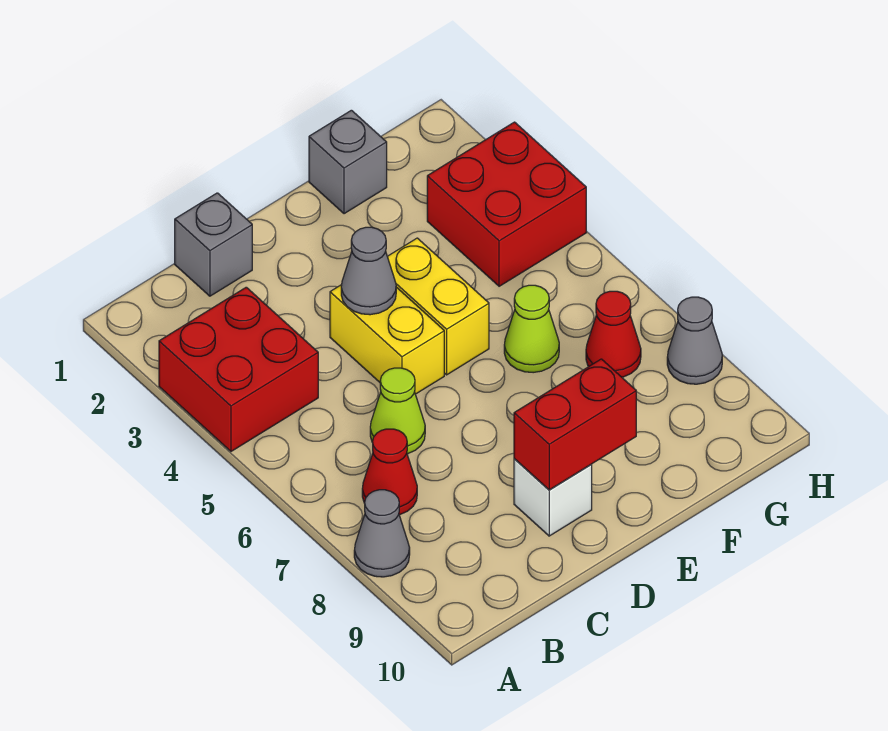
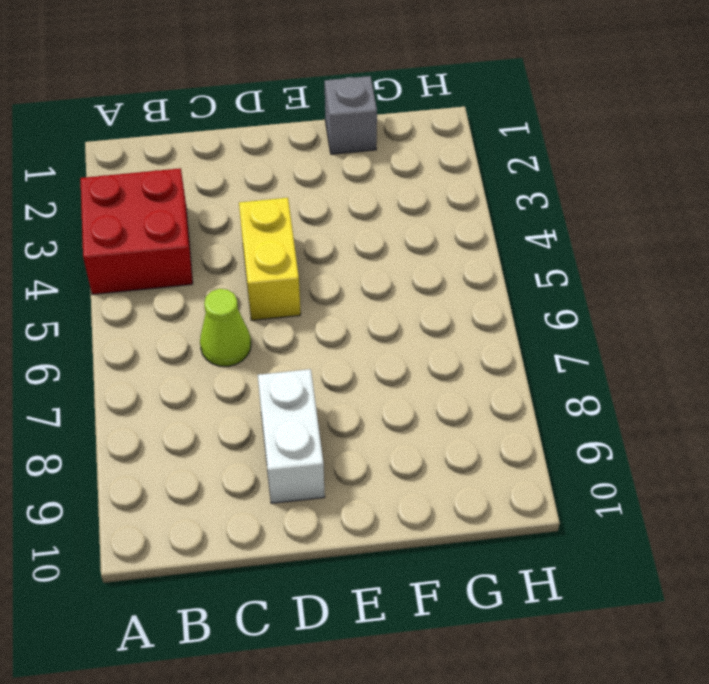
white 1x2 brick [258,369,325,503] -> white 1x1 brick [514,459,592,536]
none -> grey 1x1 cone [354,490,410,577]
none -> red 1x1 cone [362,429,417,515]
none -> grey 1x1 brick [175,193,252,296]

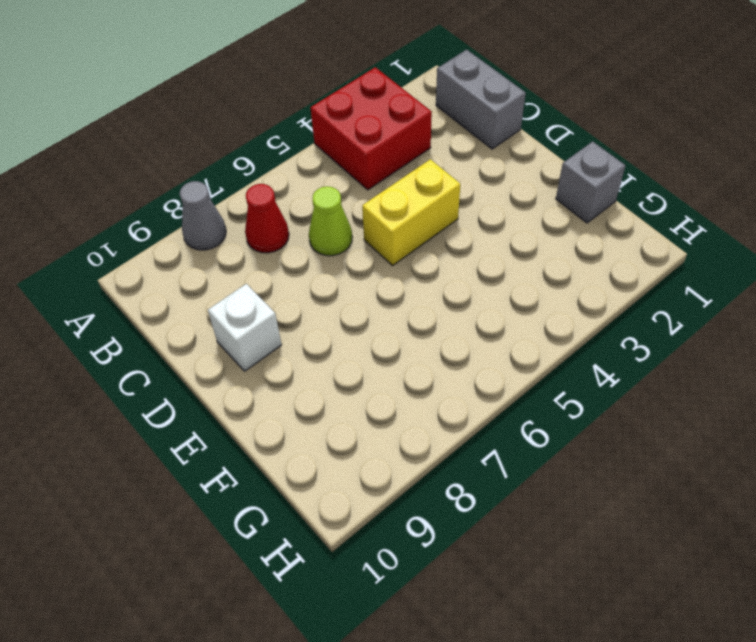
grey 1x2 brick [436,50,526,149] -> grey 1x1 brick [175,193,252,296]
none -> yellow 1x2 brick [387,238,489,375]
none -> lime 1x1 cone [504,285,559,373]
none -> red 2x2 brick [427,122,586,286]

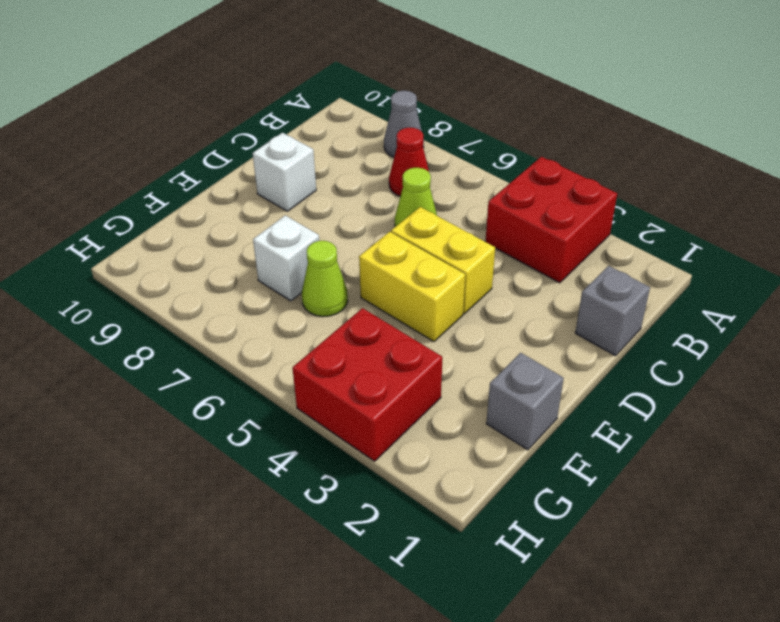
white 1x1 brick [253,215,319,301] -> none
none -> red 1x1 cone [586,291,641,377]
none -> grey 1x1 cone [667,297,722,384]
none -> grey 1x1 cone [341,227,396,315]

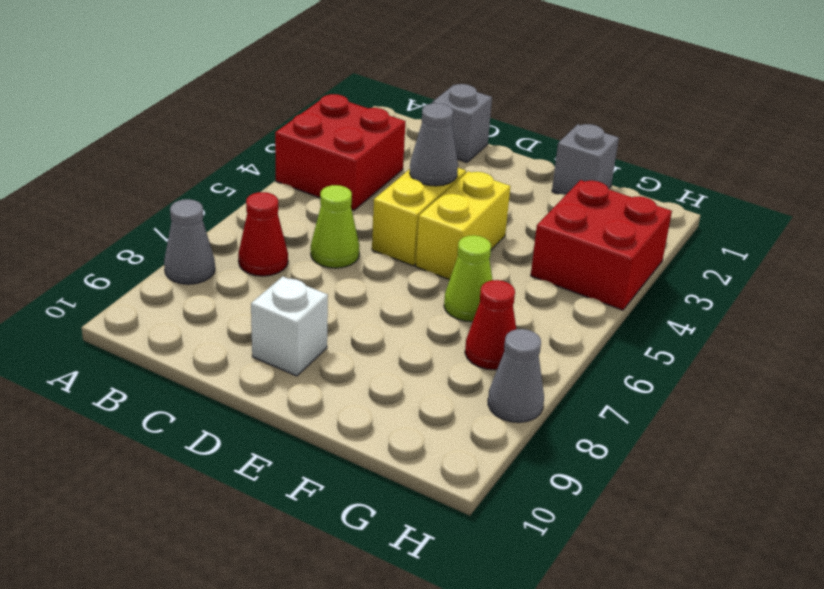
none -> red 1x2 brick [514,359,636,490]

